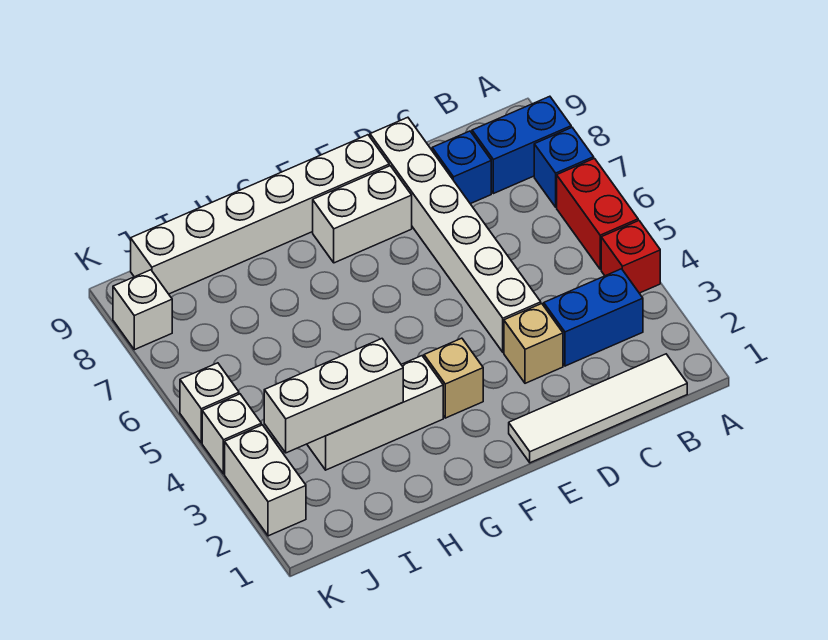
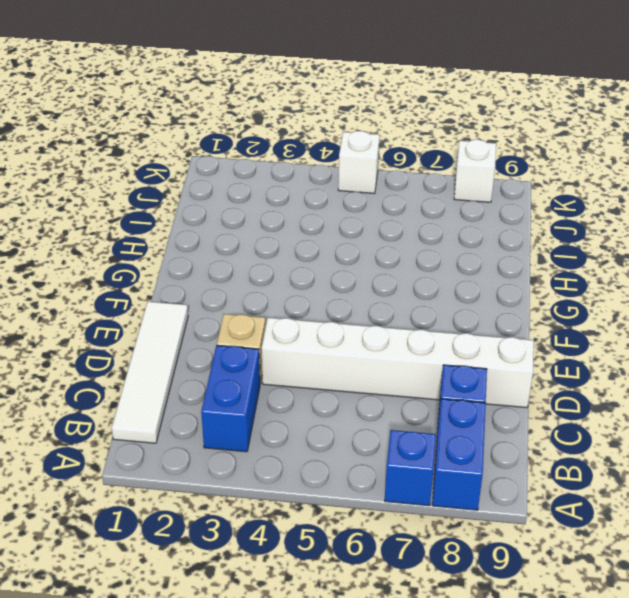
none -> red 1x1 brick [601,221,660,293]
none -> red 1x2 brick [557,158,638,269]
none -> white 1x2 brick [313,166,412,263]

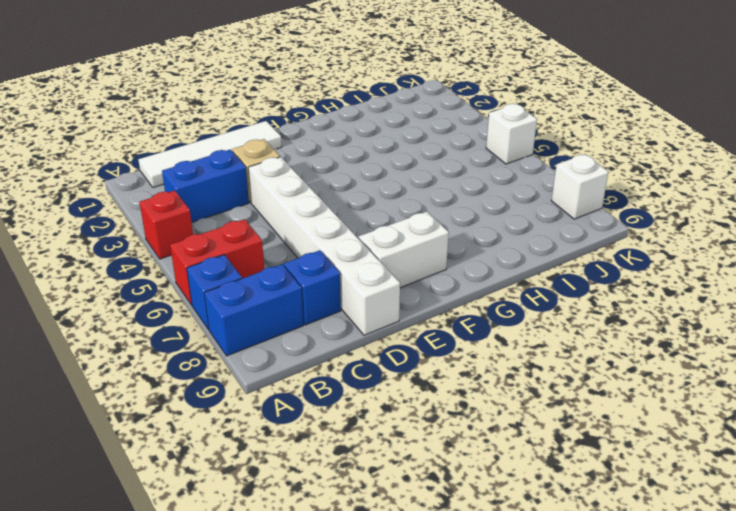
red 1x2 brick [170,219,264,305] -> red 1x2 brick turned to [557,158,638,269]
none -> white 1x6 brick [131,135,389,294]
none -> tan 1x1 brick [424,338,483,418]
none -> white 1x3 brick [307,356,443,470]

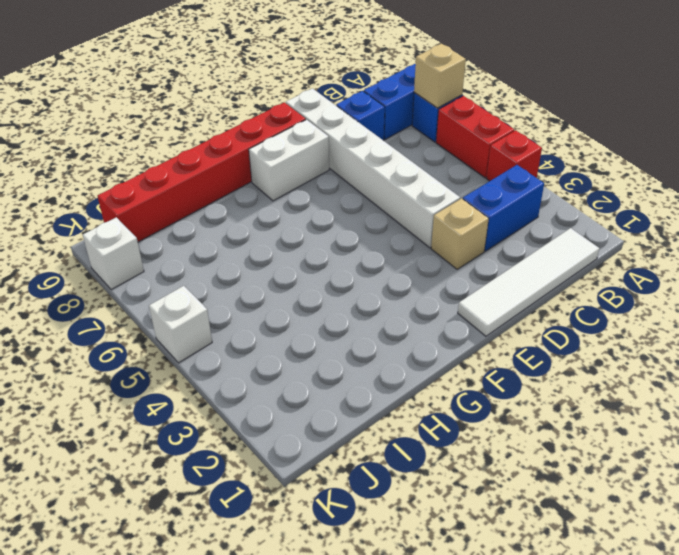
tan 1x1 brick [414,44,466,108] -> tan 1x1 brick moved to [424,338,483,418]
red 1x6 brick [98,102,306,242] -> white 1x6 brick [131,135,389,294]
none -> white 1x3 brick [307,356,443,470]
none -> white 1x2 brick [225,425,306,536]
none -> white 1x1 brick [202,394,261,474]

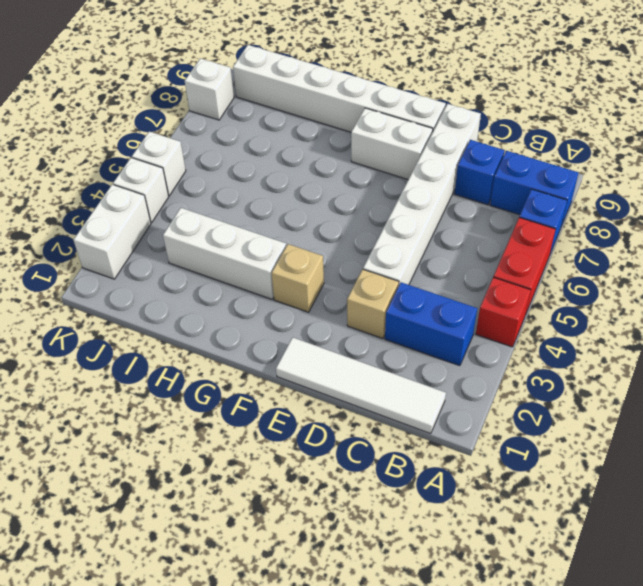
none -> white 1x3 brick [264,339,403,453]

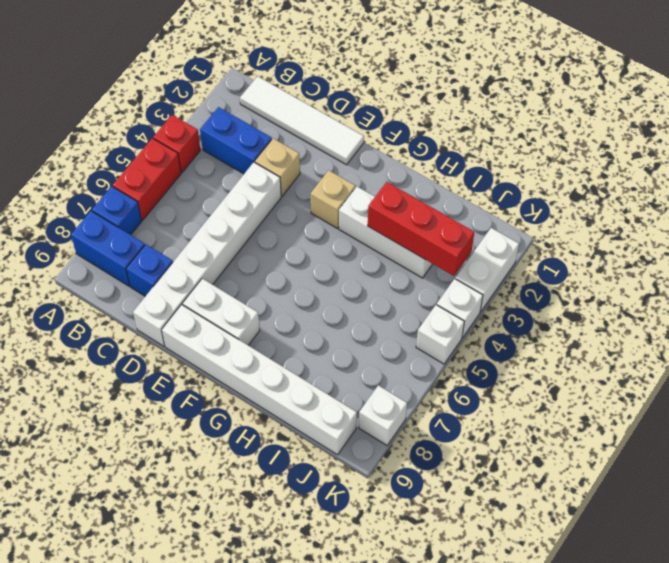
red 1x3 brick [368,182,474,276] -> white 1x3 brick [264,339,403,453]

